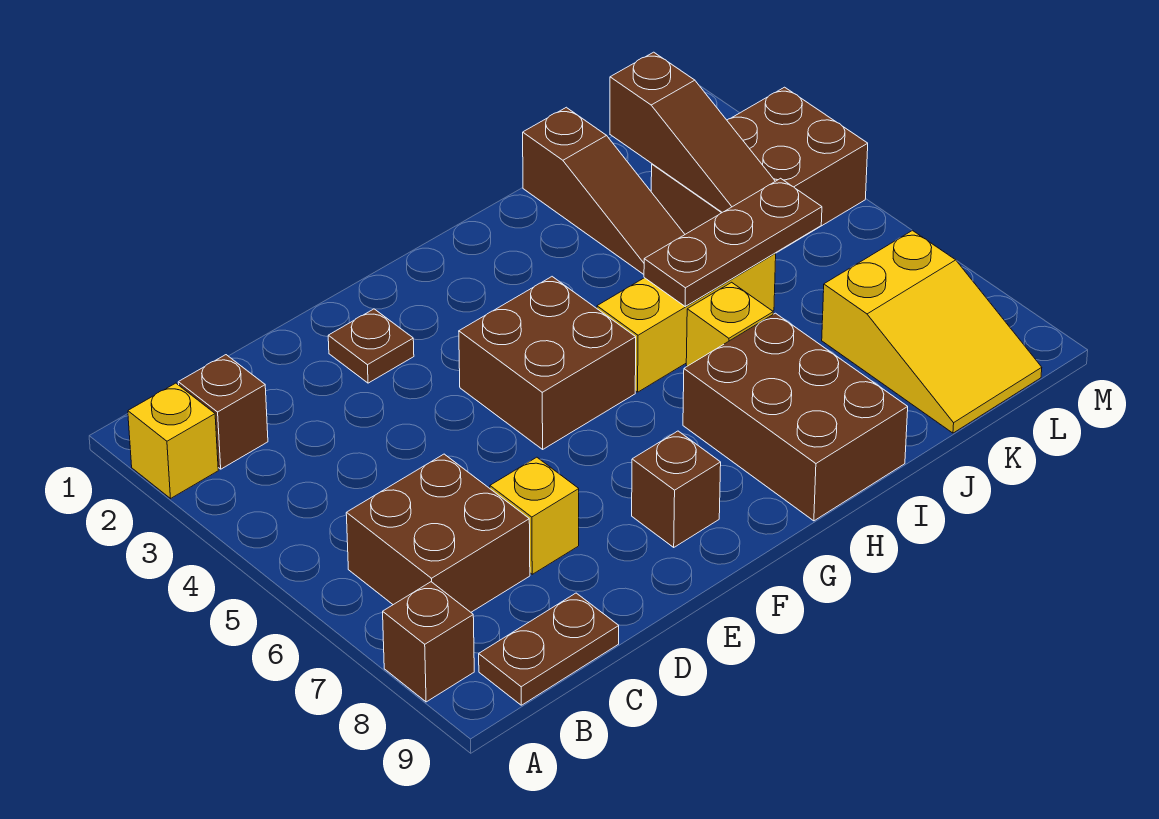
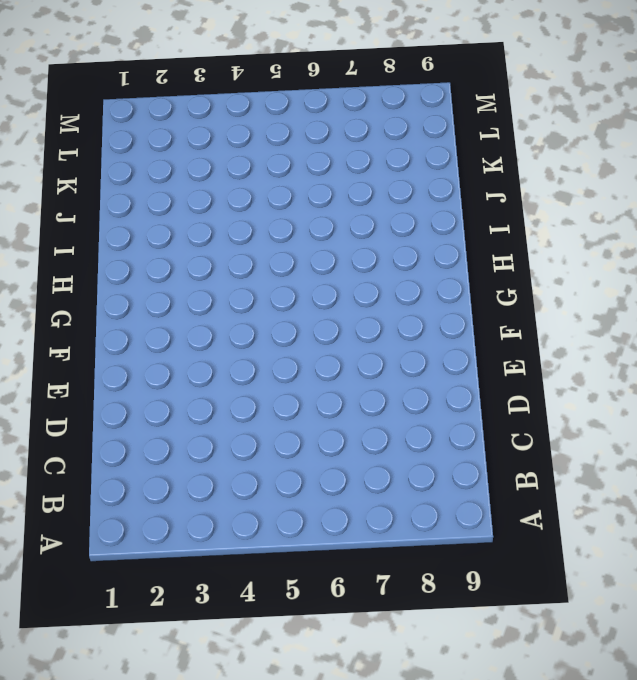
none -> yellow 1x1 brick [128,383,218,498]
none -> brown 1x1 brick [383,582,474,702]
none -> brown 1x1 brick [178,355,268,469]

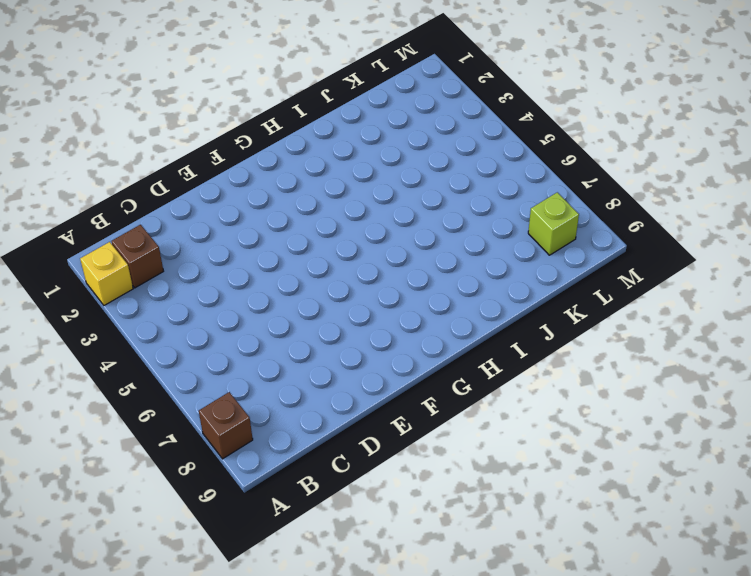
lime 1x1 brick [528,192,579,255] -> yellow 2x3 slope [822,230,1042,433]
none -> brown 2x2 brick [346,454,530,612]
none -> brown 1x2 plate [479,593,619,705]
none -> yellow 1x1 brick [490,457,579,574]

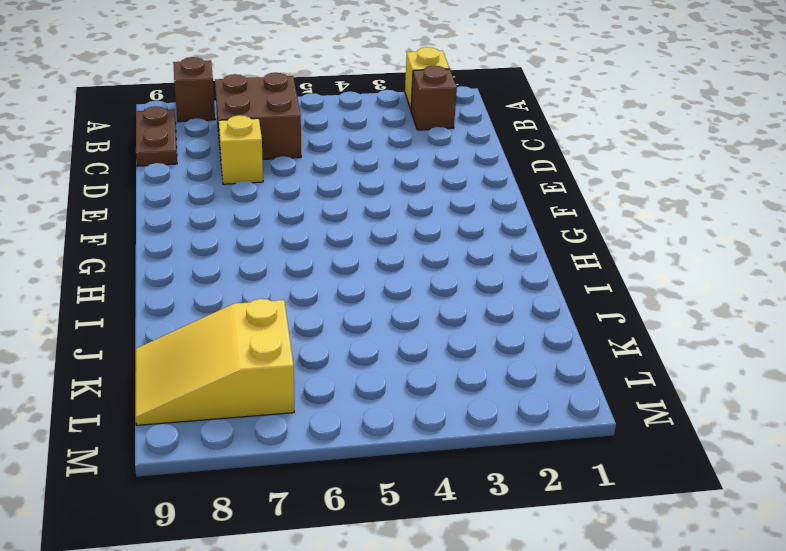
none -> brown 1x1 plate [328,309,414,383]
none -> brown 2x2 brick [459,277,636,449]
none -> brown 1x1 brick [632,431,721,547]

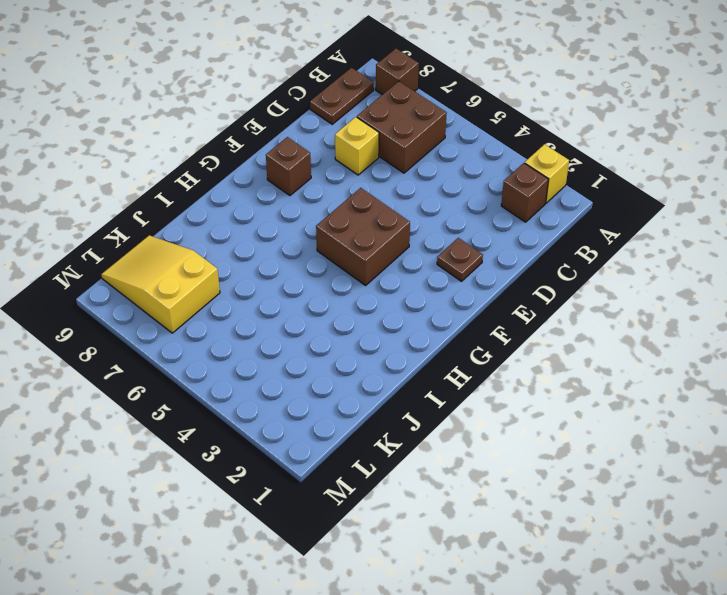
none -> yellow 1x3 brick [597,253,776,392]
none -> brown 2x3 brick [683,313,908,521]
none -> yellow 1x1 brick [686,282,773,366]

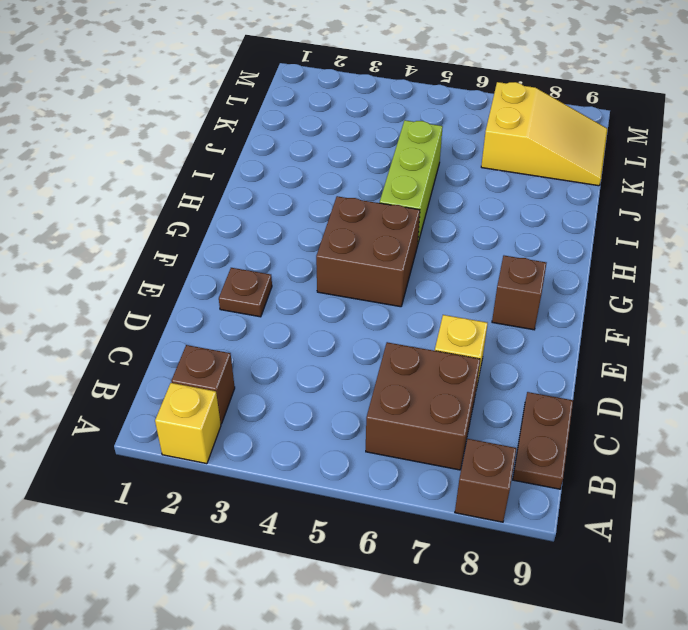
lime 1x3 brick [380,120,443,242] -> yellow 1x3 brick [597,253,776,392]
none -> brown 2x3 brick [683,313,908,521]
none -> yellow 1x1 brick [686,282,773,366]
none -> brown 1x3 slope [523,107,685,274]

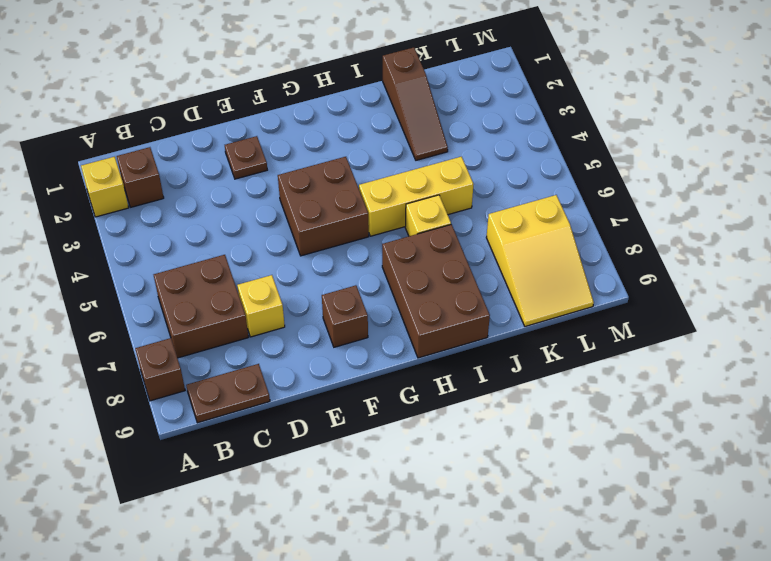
none -> brown 2x3 brick [651,87,868,253]
none -> brown 1x3 plate [644,178,822,306]
none -> brown 1x3 slope [610,52,775,212]

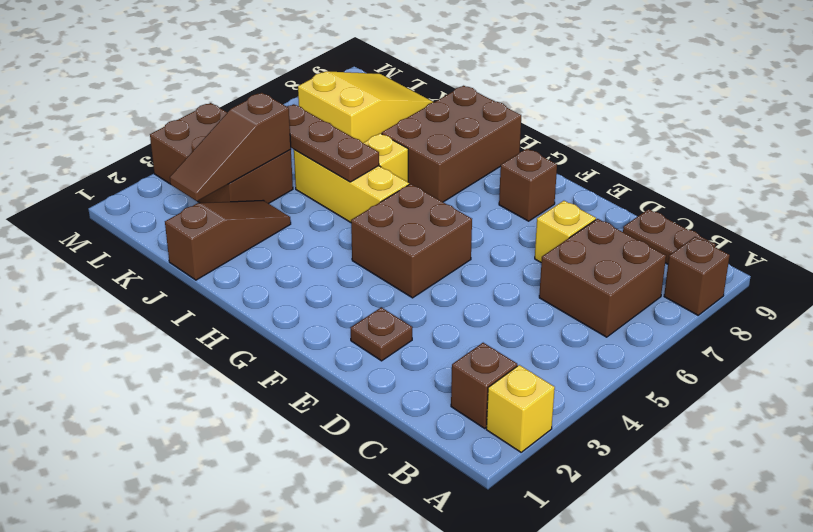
brown 1x3 slope [170,93,291,201] -> brown 1x3 slope turned to [610,52,775,212]

